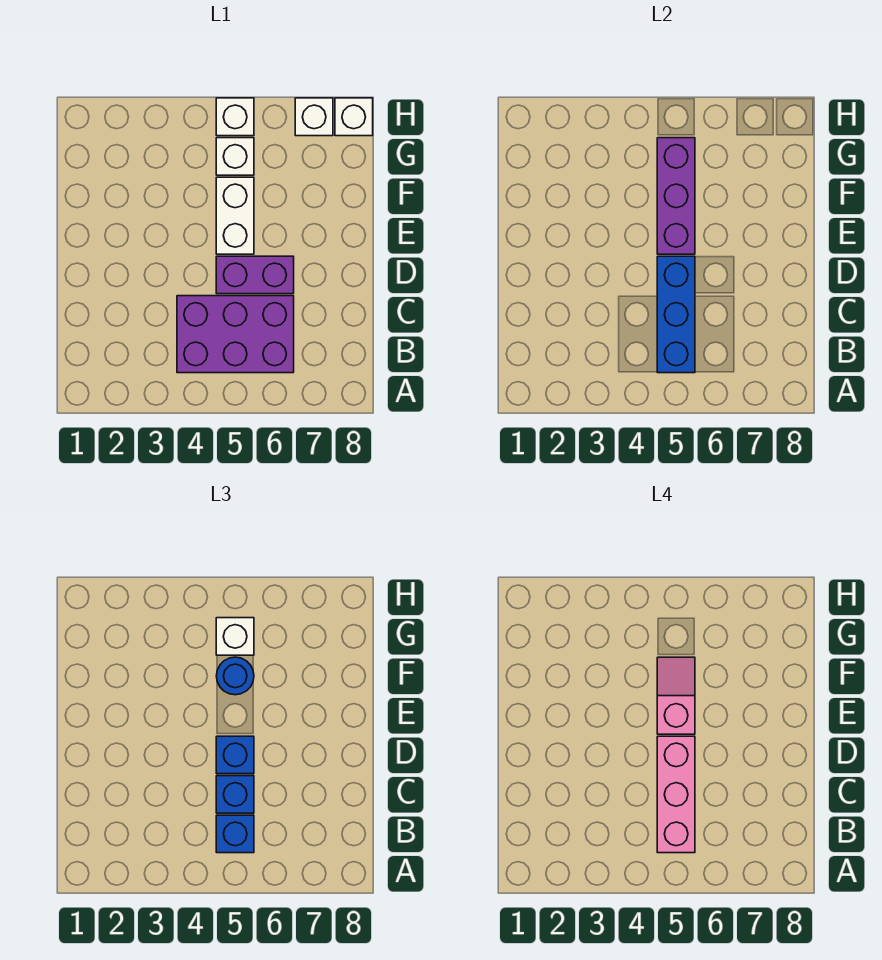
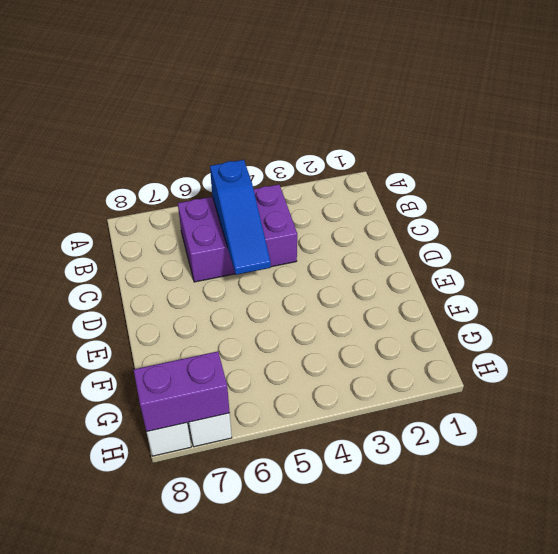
blue 1x3 slope [210,160,271,275] -> blue 1x3 brick [657,256,695,373]
purple 1x2 brick [134,351,230,432] -> purple 1x2 brick moved to [216,256,294,294]
none -> white 1x2 brick [216,177,254,254]
none -> white 1x1 brick [216,138,254,175]
none -> white 1x1 brick [216,98,254,136]

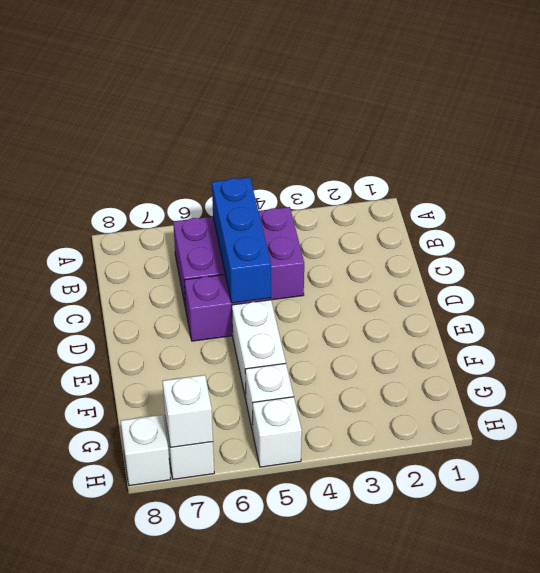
white 1x1 brick [162,375,213,447] -> white 1x1 brick moved to [216,618,254,655]
none -> purple 1x3 brick [657,138,695,254]
none -> blue 1x1 brick [216,815,254,853]
none -> blue 1x1 brick [216,776,254,813]

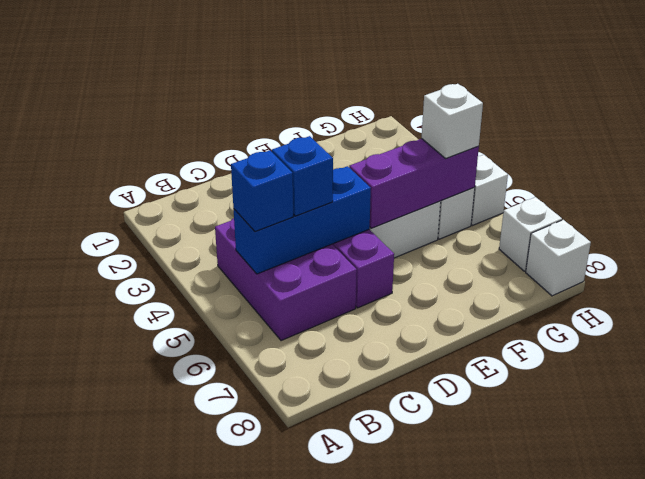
none -> blue 1x1 brick [216,736,254,774]
none -> blue 1x1 round brick [216,657,254,695]
none -> pink 1x3 brick [657,736,695,853]

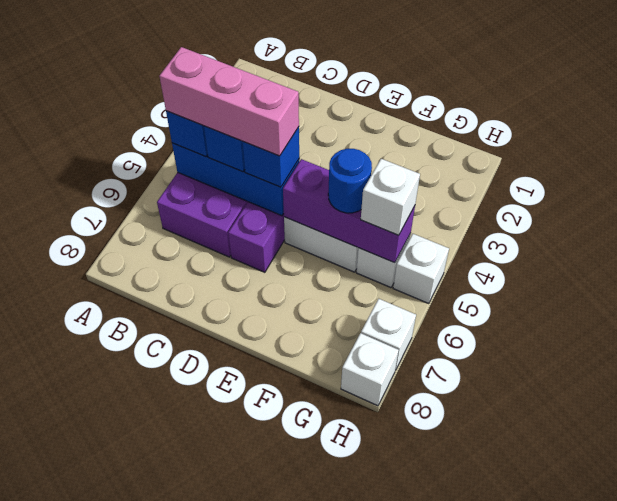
none -> pink 1x2 slope [657,657,695,734]

